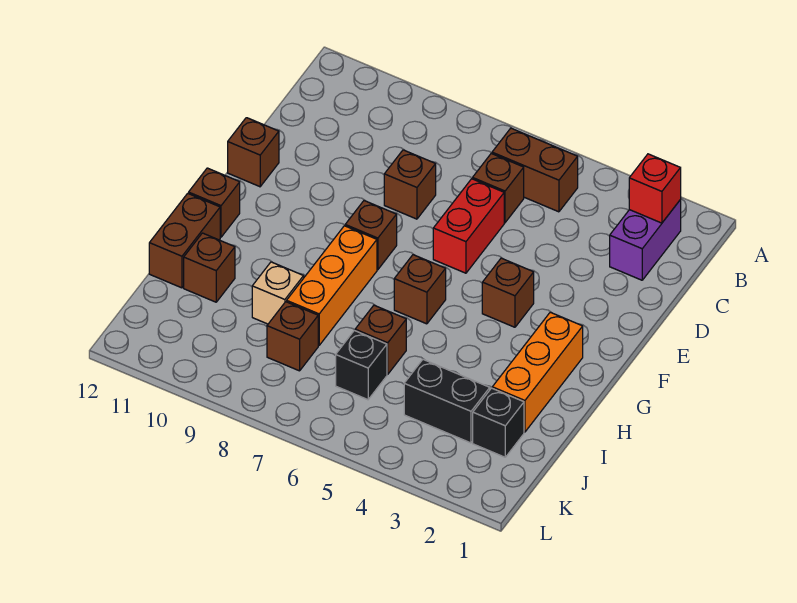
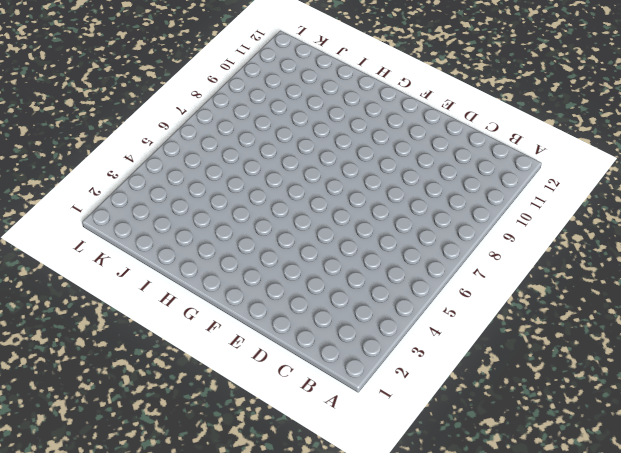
none -> purple 1x2 brick [610,200,681,280]
none -> brown 1x2 brick [492,128,578,212]
none -> brown 1x1 brick [473,154,524,223]

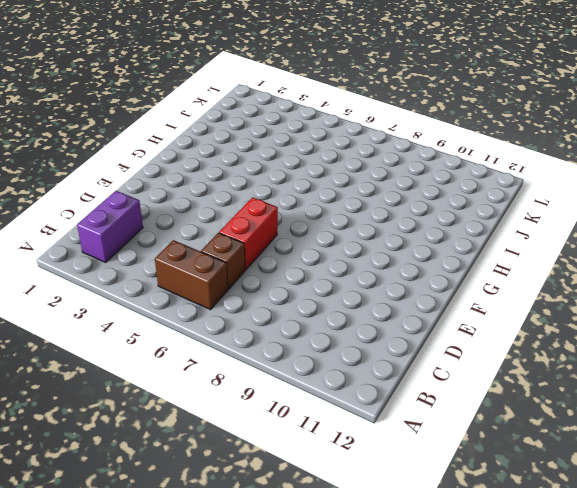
none -> brown 1x1 brick [384,150,436,219]
none -> brown 1x1 brick [228,118,279,187]
none -> brown 1x1 brick [482,258,534,327]

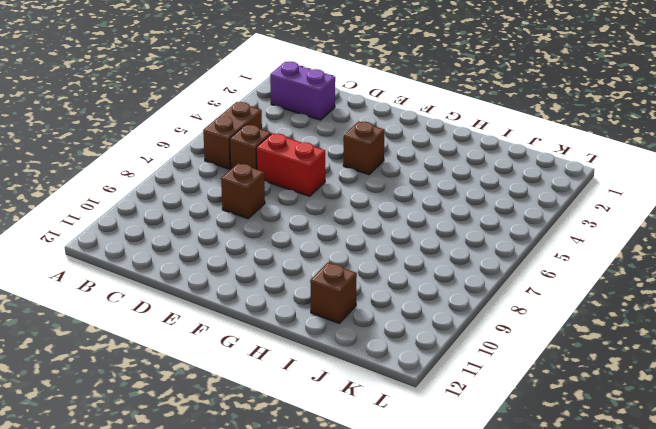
none -> brown 1x1 brick [228,118,279,187]
none -> brown 1x1 brick [345,201,397,270]
none -> orange 1x3 brick [492,312,583,432]

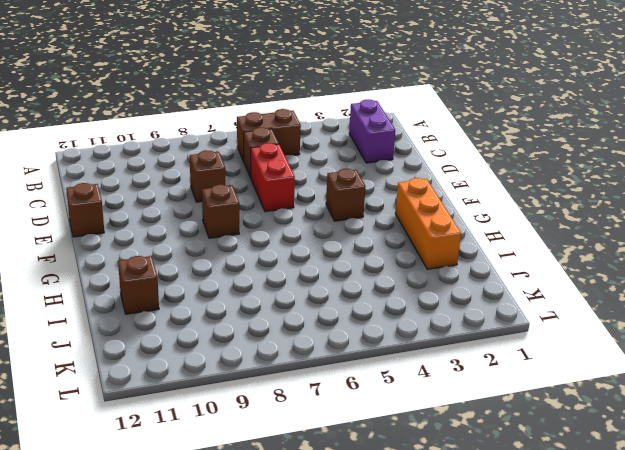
none -> brown 1x1 brick [394,255,446,324]
none -> orange 1x3 brick [287,226,377,345]
none -> brown 1x1 brick [189,168,240,237]

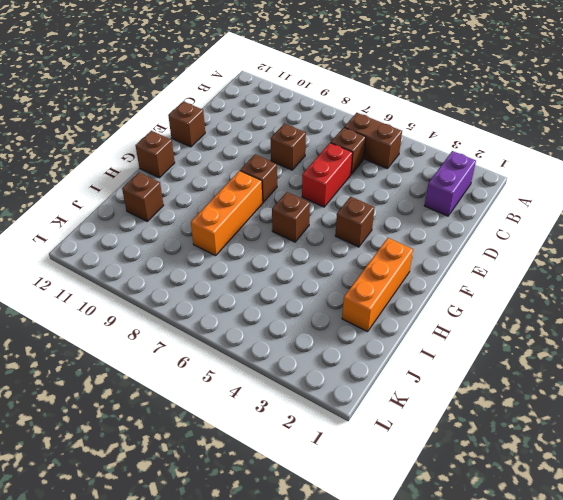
none -> brown 1x2 brick [149,193,220,288]
none -> brown 1x1 brick [355,305,406,374]
none -> tan 1x1 brick [252,262,304,324]

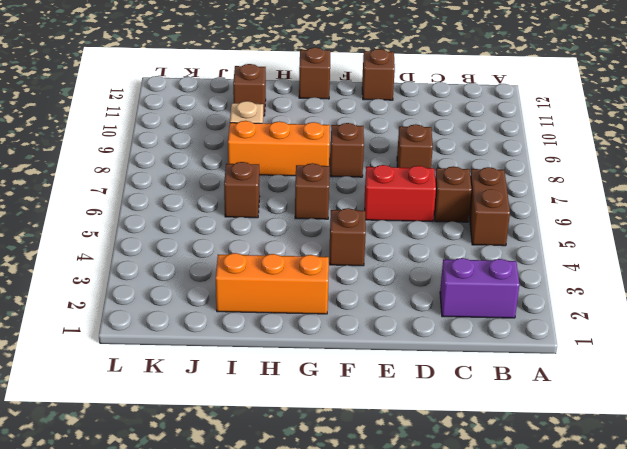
none -> brown 1x2 brick [149,193,220,288]
none -> black 1x1 brick [473,388,524,457]
none -> black 1x2 brick [404,360,490,443]

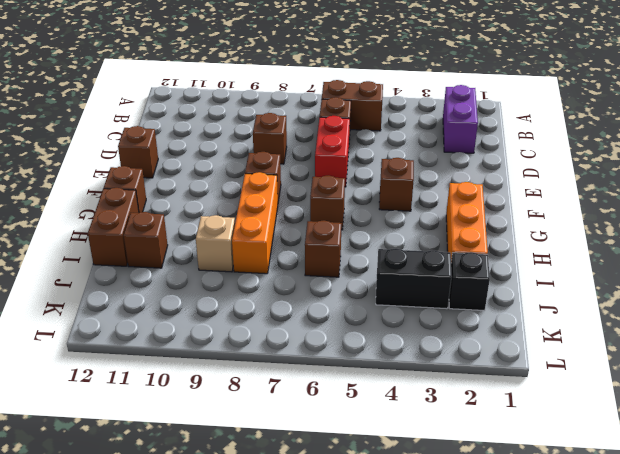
none -> black 1x1 brick [336,331,387,400]
none -> brown 1x1 brick [267,302,318,371]
none -> red 1x1 brick [629,154,681,223]

